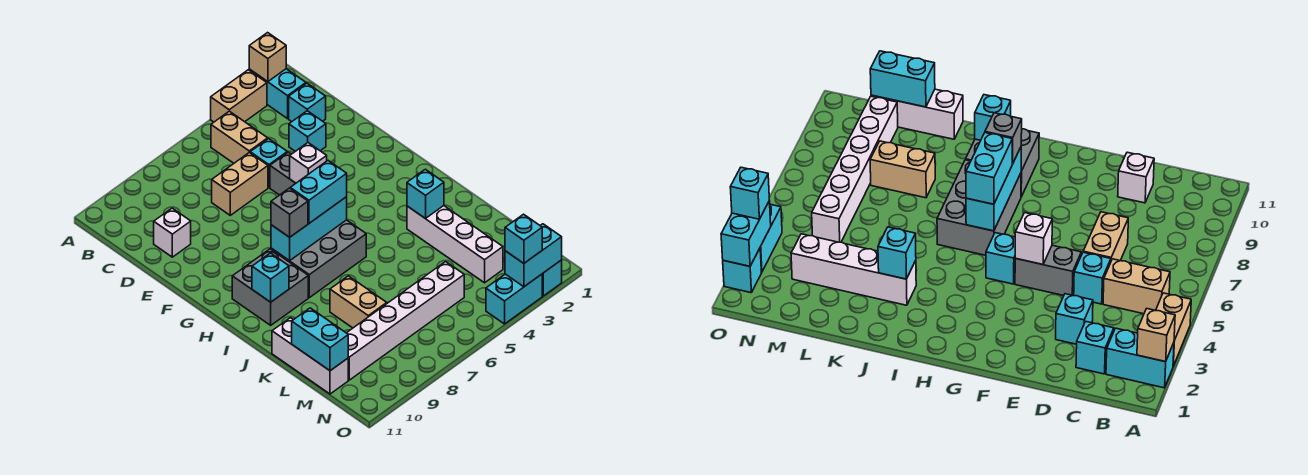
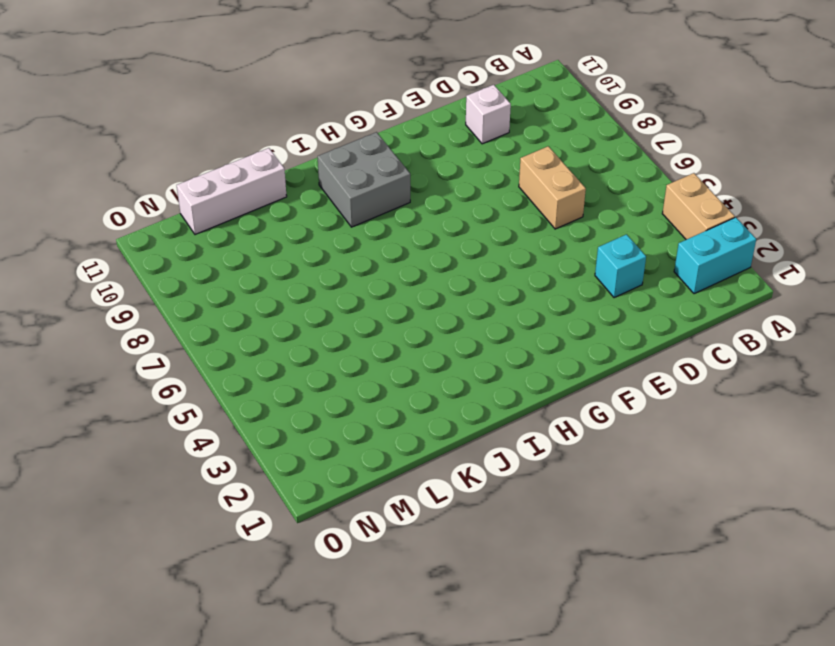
none -> tan 1x2 brick [211,111,268,163]
none -> cyan 1x1 brick [289,83,326,122]
none -> cyan 1x1 brick [250,139,287,188]

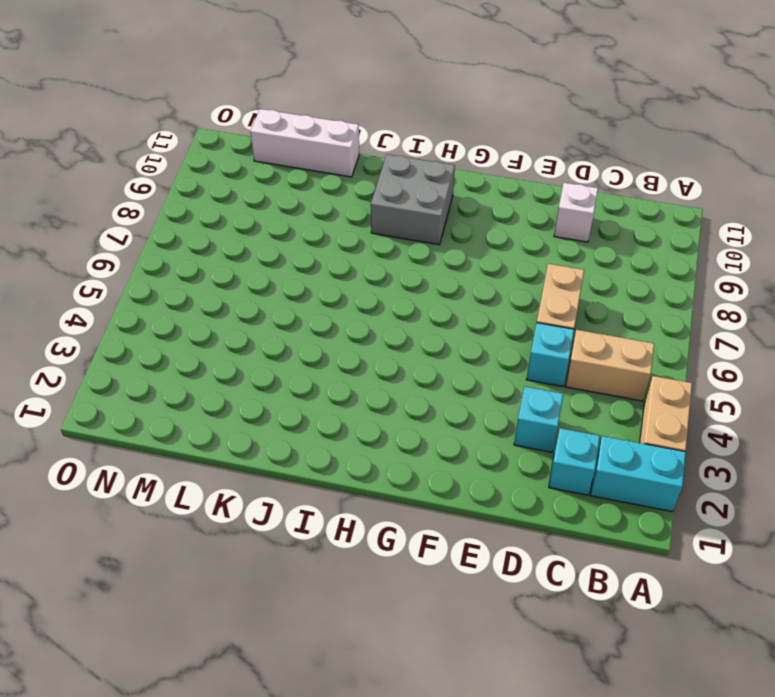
none -> grey 1x2 brick [270,152,296,195]
none -> cyan 1x1 brick [986,233,1016,284]
none -> grey 2x3 brick [271,220,366,298]

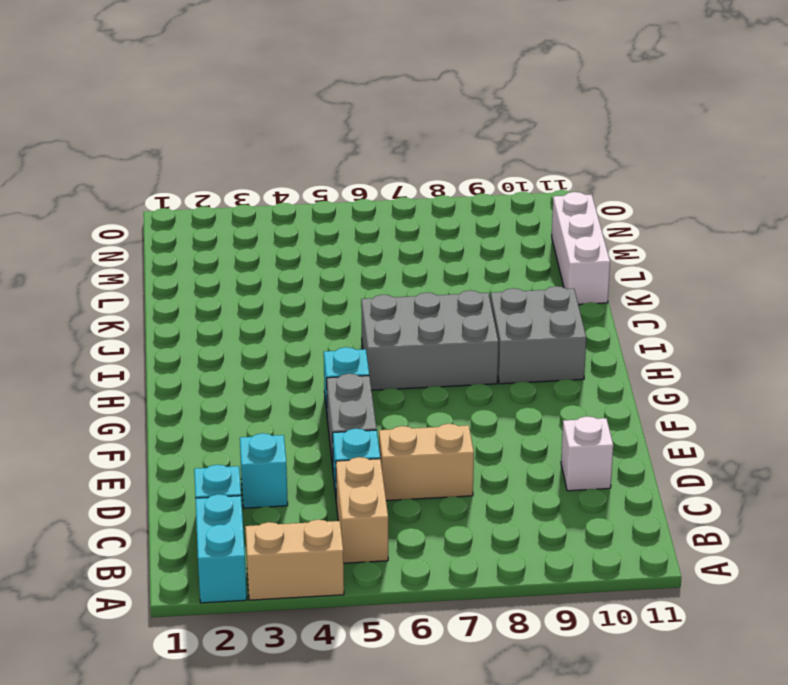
none -> white 1x4 brick [407,206,503,283]
none -> tan 1x2 brick [330,276,387,328]
none -> white 1x6 brick [347,262,464,380]

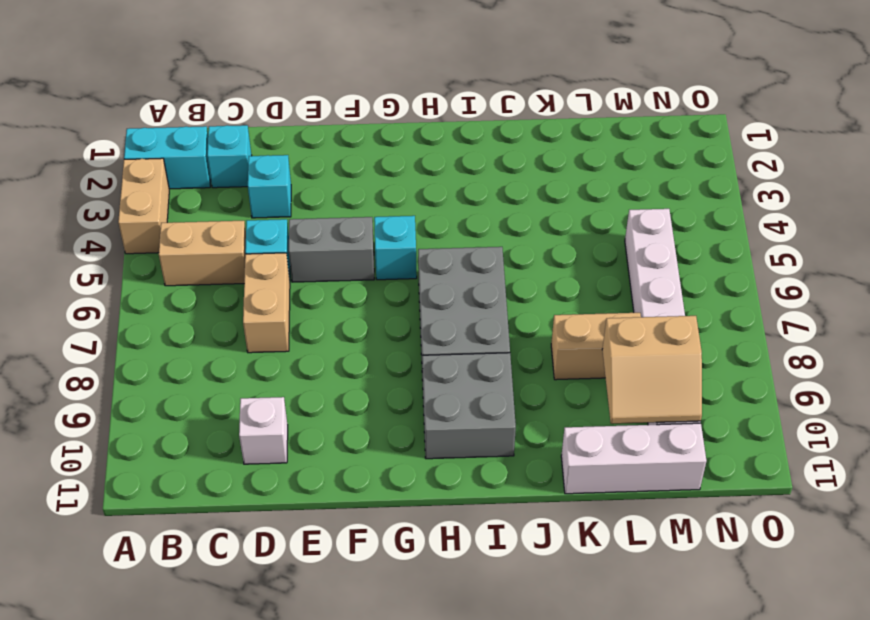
tan 2x2 slope [602,316,702,424] -> none
none -> white 1x4 brick [407,206,503,283]
none -> cyan 1x1 brick [542,260,562,296]
none -> cyan 1x2 brick [486,274,542,324]

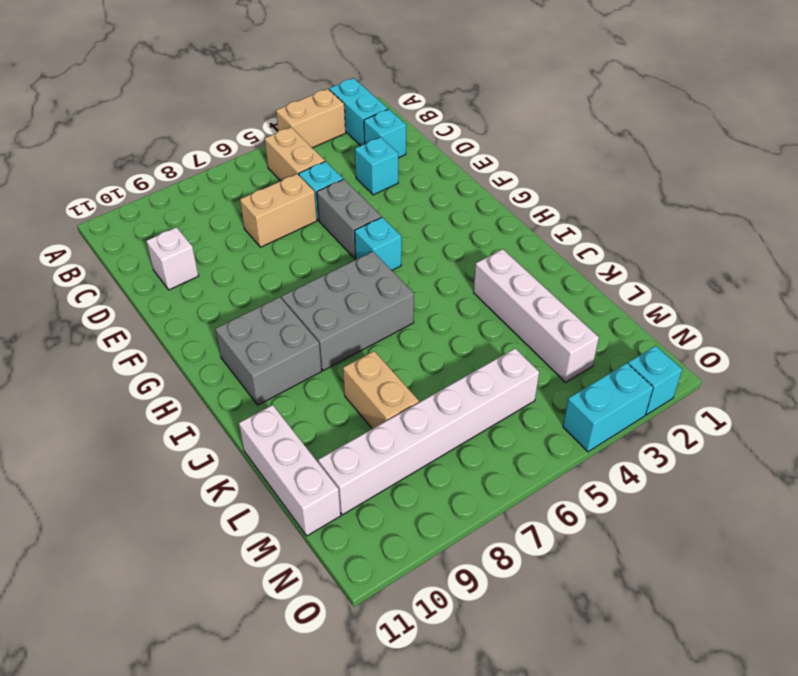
none -> tan 1x1 brick [249,33,286,82]
none -> white 1x1 brick [290,143,327,183]
none -> cyan 1x3 brick [271,197,347,261]

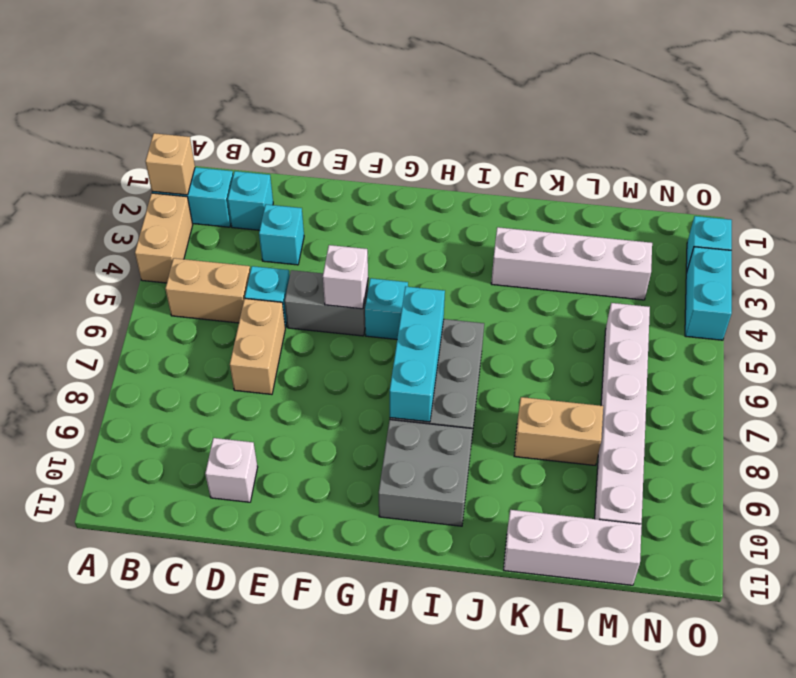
none -> cyan 1x1 brick [252,253,289,302]
none -> cyan 1x1 brick [407,169,444,219]
none -> cyan 1x2 brick [292,308,348,371]

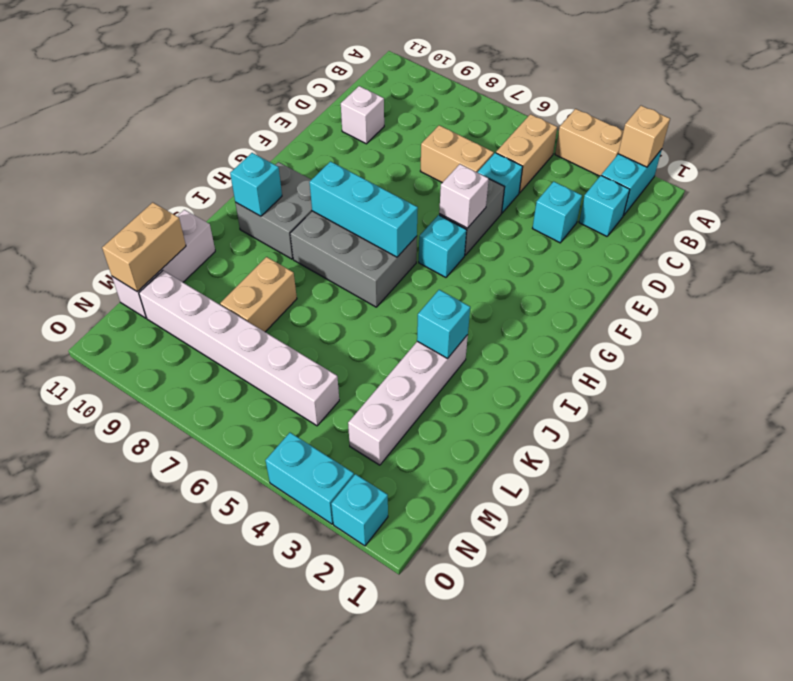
tan 1x2 brick [102,202,186,292] -> cyan 1x2 brick [292,308,348,371]
none -> cyan 1x2 brick [505,224,562,287]
none -> cyan 1x2 brick [290,161,347,223]
none -> grey 1x1 brick [271,188,308,237]

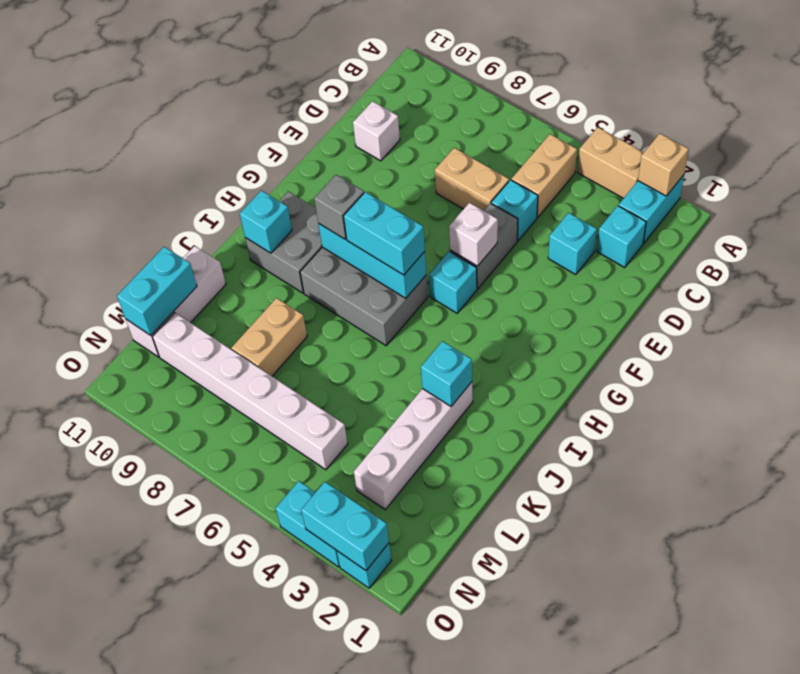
none -> cyan 1x1 brick [505,214,542,263]

